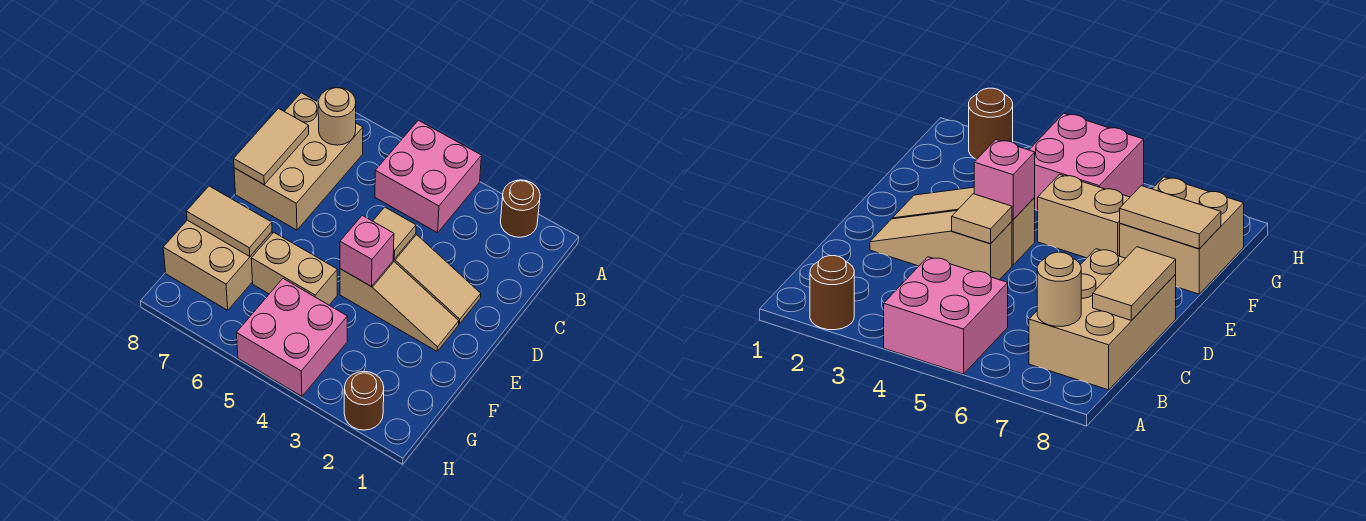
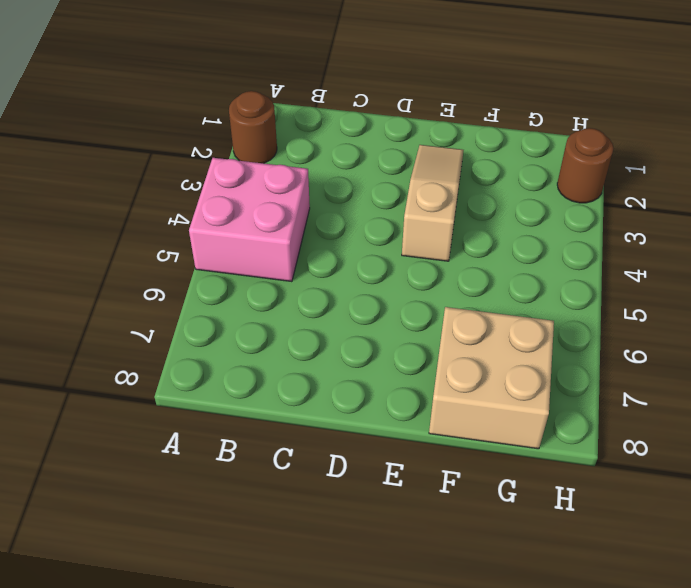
none -> tan 2x3 brick [234,93,363,230]
none -> tan 1x3 slope [393,234,481,324]
none -> tan 1x2 brick [251,233,337,305]

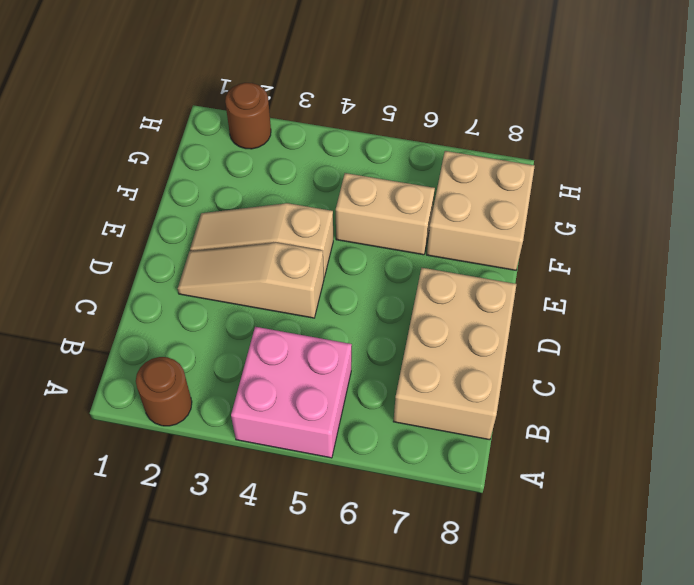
none -> pink 2x2 brick [237,279,347,396]
none -> tan 1x1 round brick [318,87,356,145]
none -> tan 1x2 tile [234,109,309,185]

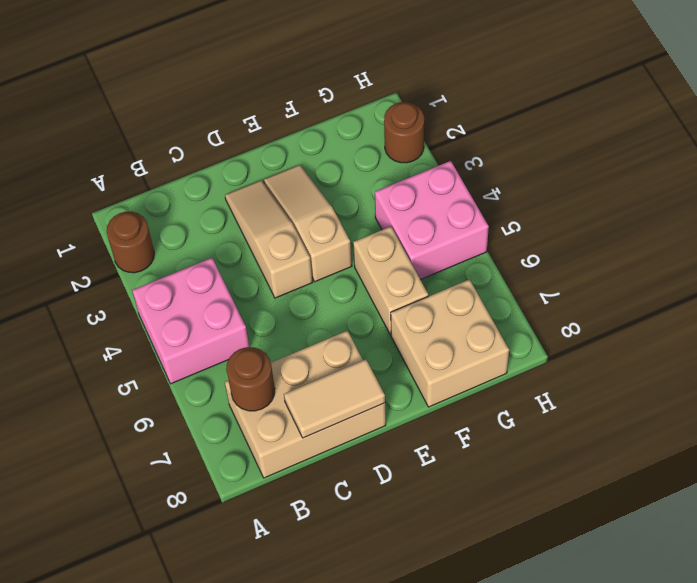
brown 1x1 round brick [226,347,275,411] -> tan 1x1 round brick [318,87,356,145]
none -> tan 1x1 tile [373,207,416,259]
none -> pink 1x1 brick [340,215,394,286]
none -> tan 1x2 tile [186,186,272,256]

